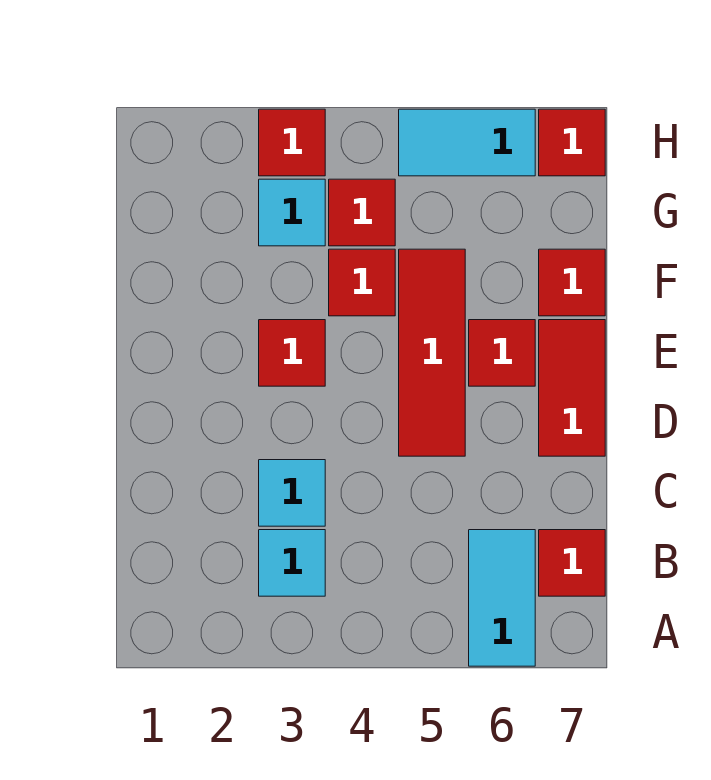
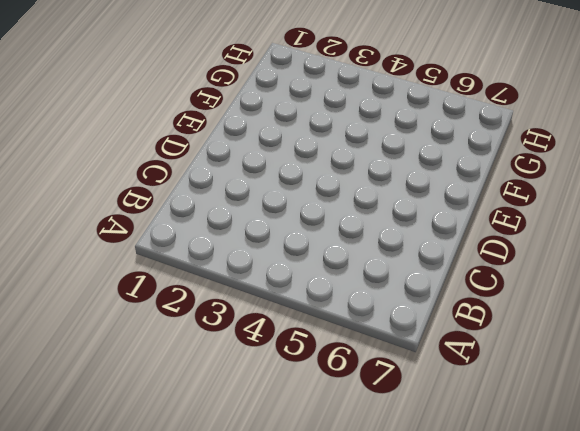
none -> cyan 1x2 tile [469,530,535,666]
none -> cyan 1x1 tile [259,530,325,596]
none -> red 1x1 tile [539,530,605,596]

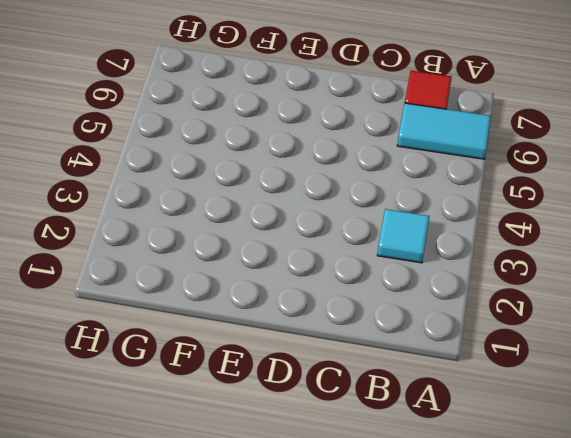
none -> cyan 1x1 tile [259,460,325,526]
none -> red 1x3 tile [399,249,465,456]
none -> red 1x2 tile [539,320,605,456]

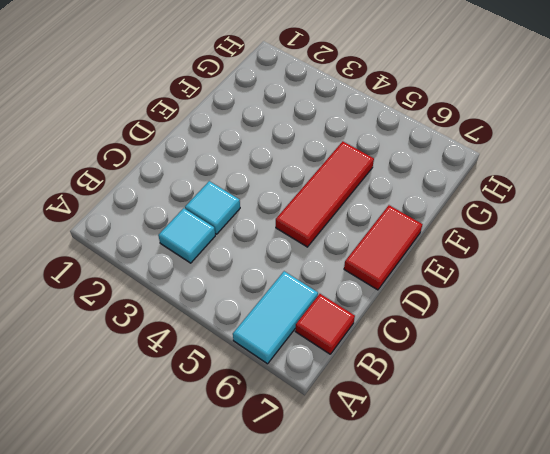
none -> red 1x1 tile [259,320,325,386]
none -> red 1x1 tile [469,320,535,386]
none -> red 1x1 tile [329,249,395,316]

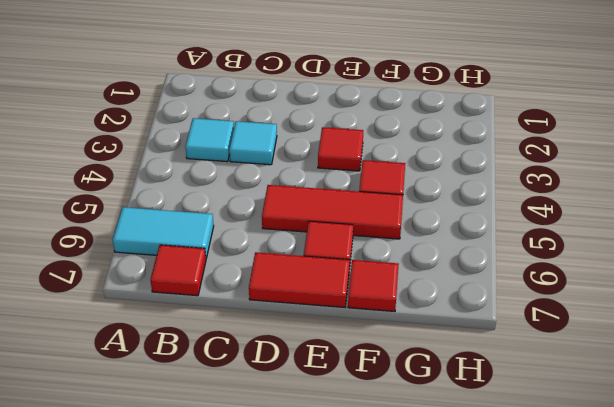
none -> cyan 1x1 tile [259,179,325,246]
none -> red 1x1 tile [329,179,395,246]
none -> red 1x1 tile [259,109,325,176]

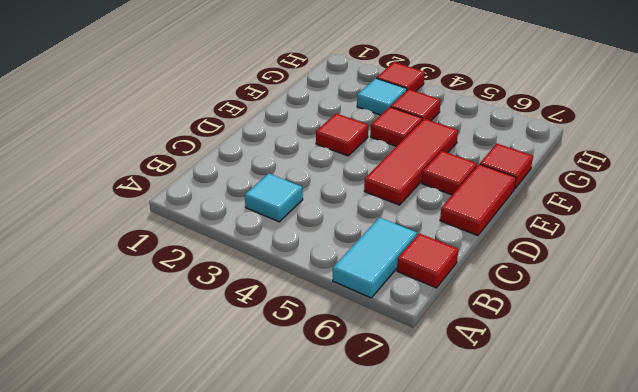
none -> cyan 1x1 tile [259,460,325,526]
none -> cyan 1x2 tile [399,109,535,176]
none -> red 1x1 tile [539,109,605,176]

